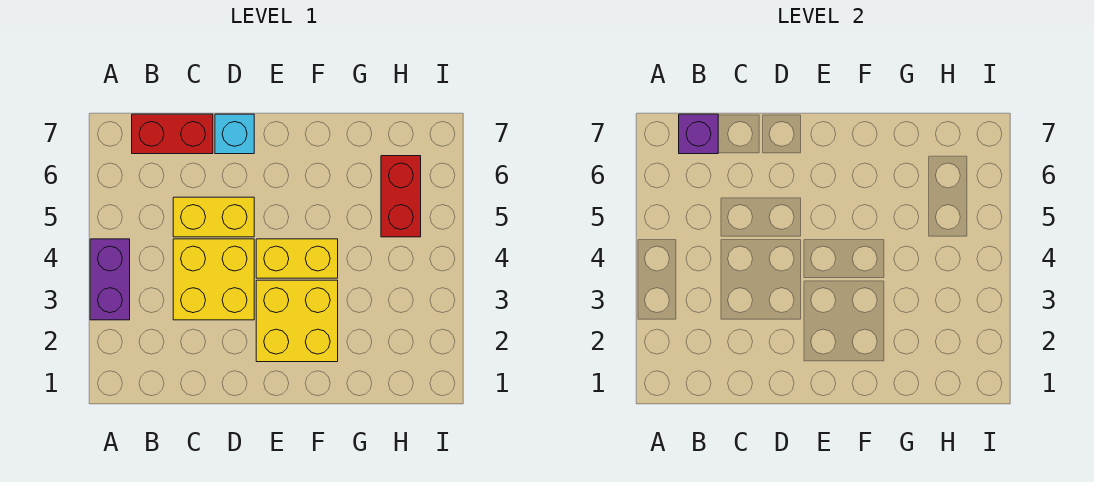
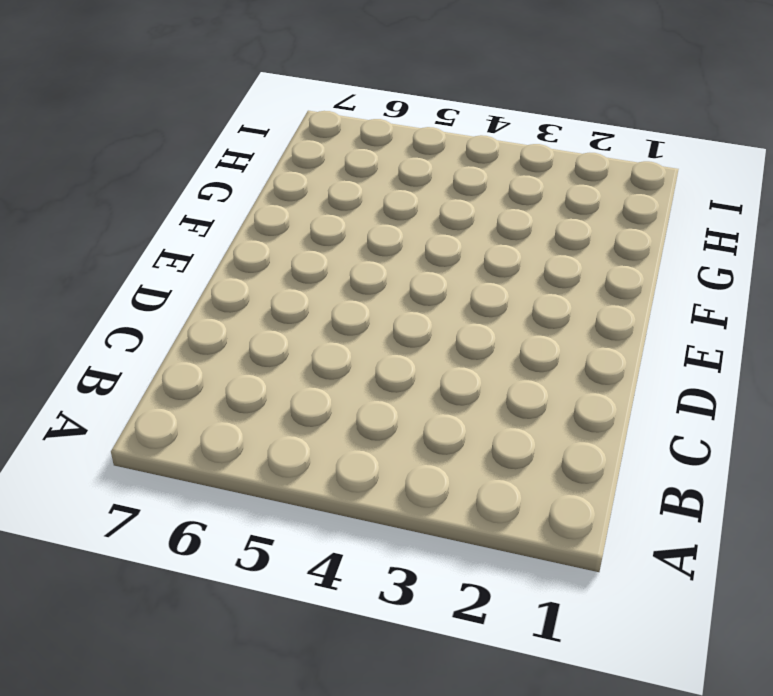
none -> purple 1x2 brick [90,239,130,320]
none -> red 1x2 brick [132,114,213,154]

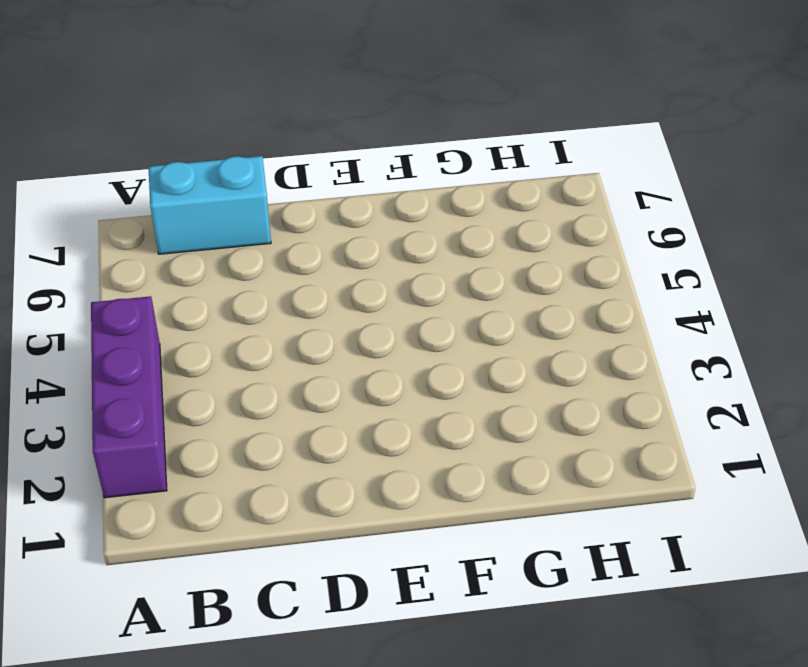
purple 1x3 brick [91,296,167,498] -> purple 1x2 brick [90,239,130,320]
cyan 1x2 brick [148,156,271,254] -> red 1x2 brick [132,114,213,154]
none -> yellow 2x2 brick [173,239,254,320]
none -> yellow 1x2 brick [173,197,254,237]

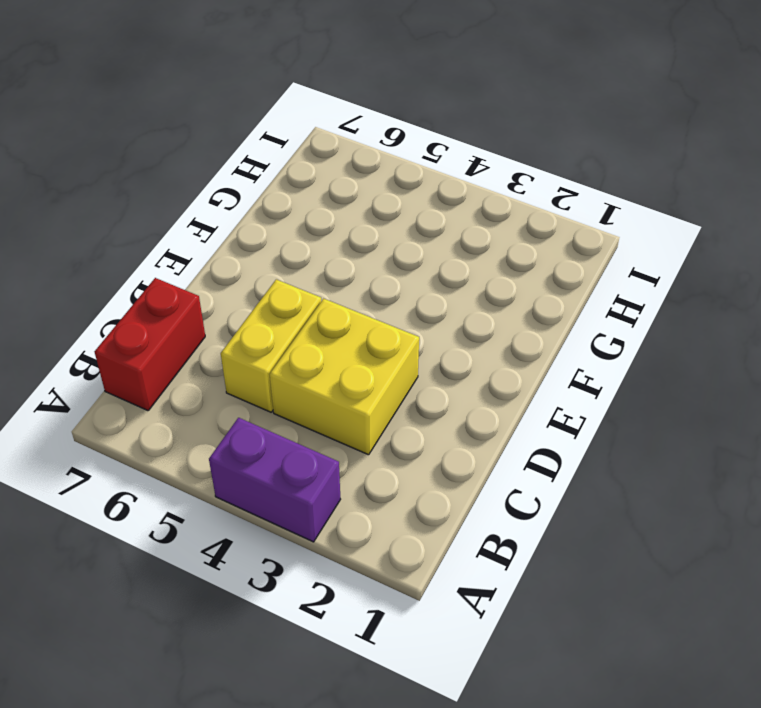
none -> cyan 1x1 brick [215,114,254,154]
none -> yellow 2x2 brick [256,280,338,362]

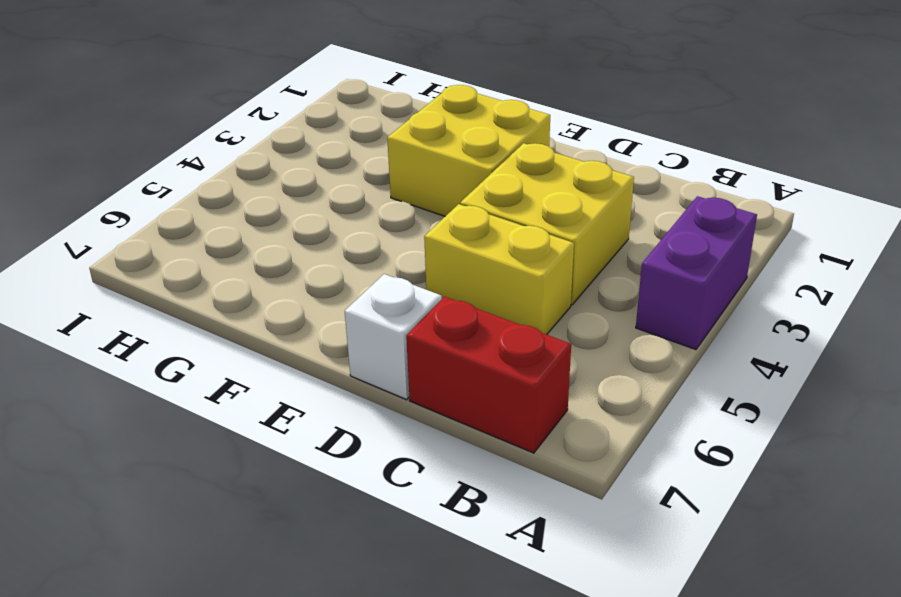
white 1x1 brick [345,274,442,400] -> cyan 1x1 brick [215,114,254,154]
none -> yellow 1x2 brick [256,239,338,278]
none -> red 1x2 brick [381,156,421,237]

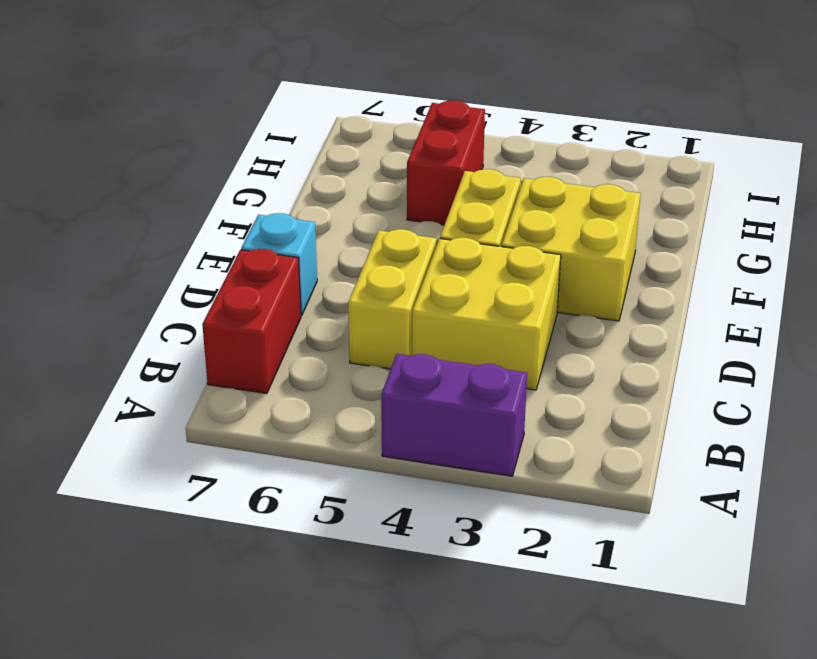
red 1x2 brick [407,101,485,225] -> red 1x2 brick turned to [381,156,421,237]
none -> purple 1x1 brick [679,114,718,154]

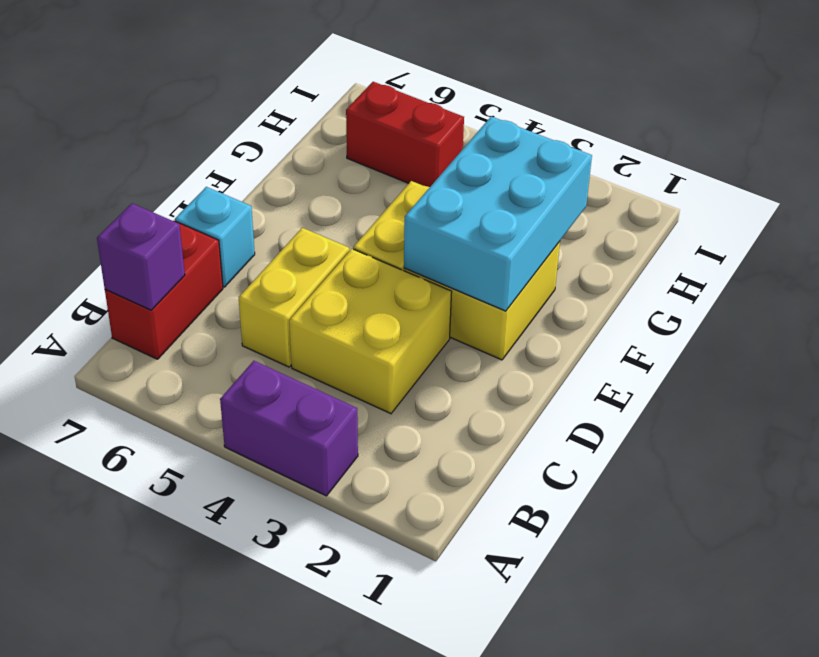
cyan 2x3 brick [404,116,592,311] -> none

